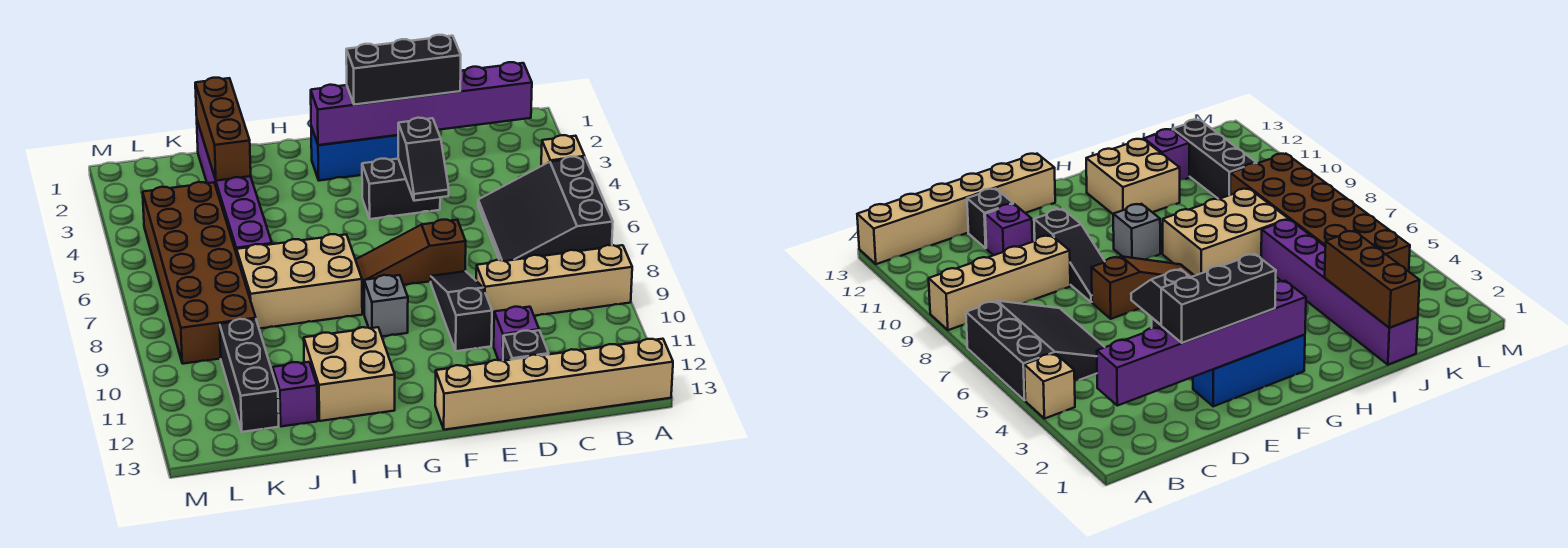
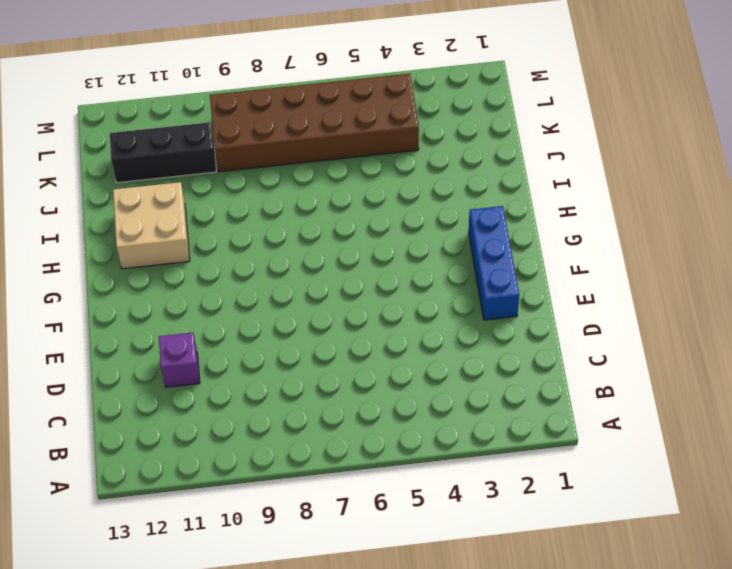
none -> tan 1x1 brick [541,135,585,166]
none -> black 3x3 slope [478,157,613,261]
none -> tan 1x4 brick [476,245,632,321]

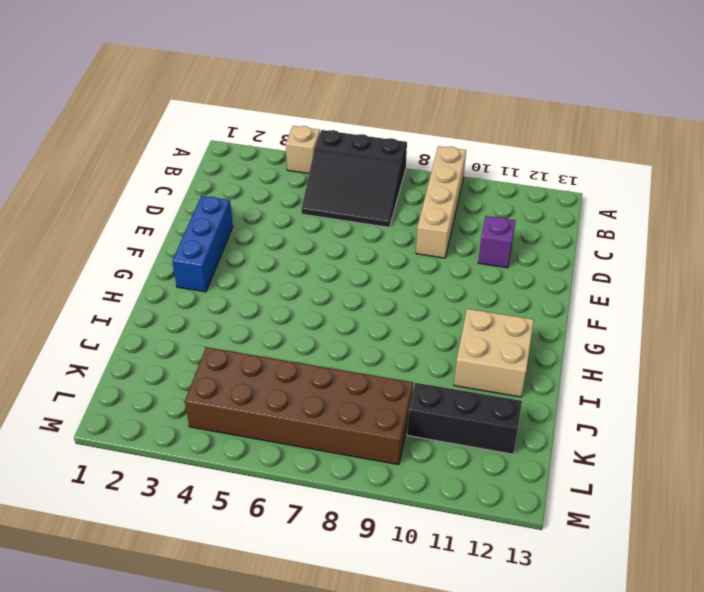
none -> tan 1x6 brick [435,339,673,430]
none -> black 1x1 brick [503,330,549,361]
none -> black 1x2 brick [362,159,440,219]

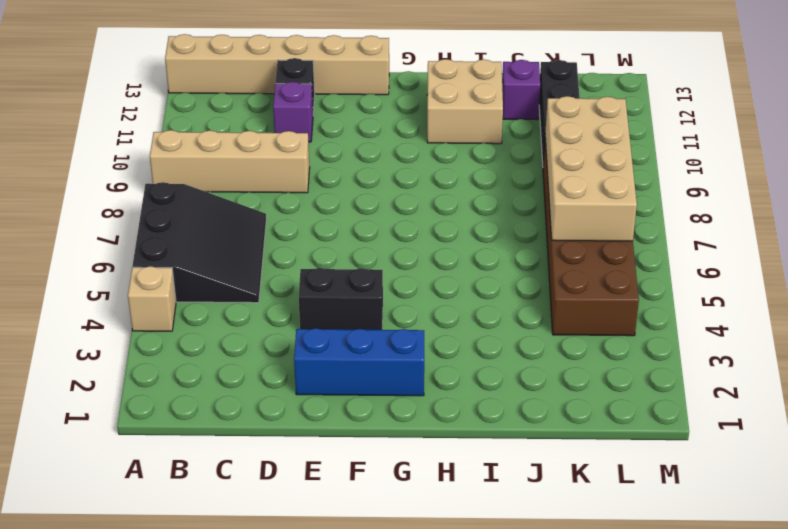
tan 2x4 brick [545,96,637,241] -> none
none -> brown 1x3 slope [356,220,466,290]
none -> black 1x3 slope [431,271,492,351]
none -> grey 1x1 brick [364,275,408,336]

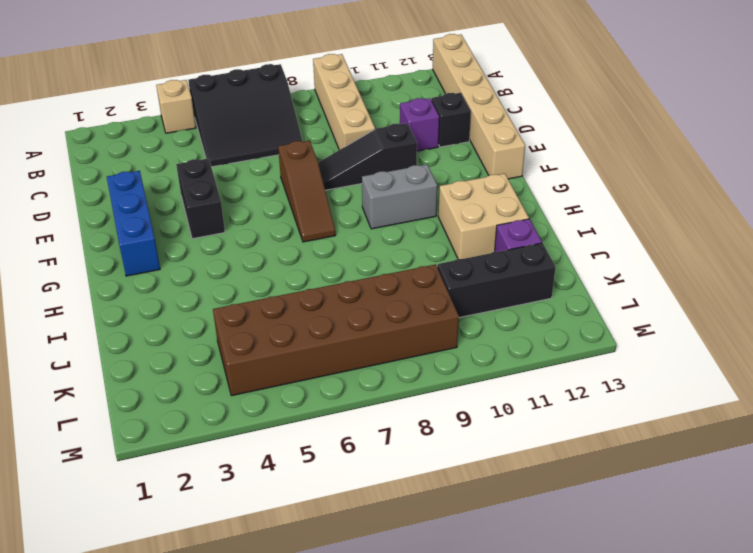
grey 1x2 brick [362,164,437,229] -> grey 1x1 brick [364,275,408,336]
none -> tan 2x3 brick [237,234,362,329]
none -> purple 1x6 brick [197,121,272,254]
none -> purple 1x6 brick [311,62,532,145]

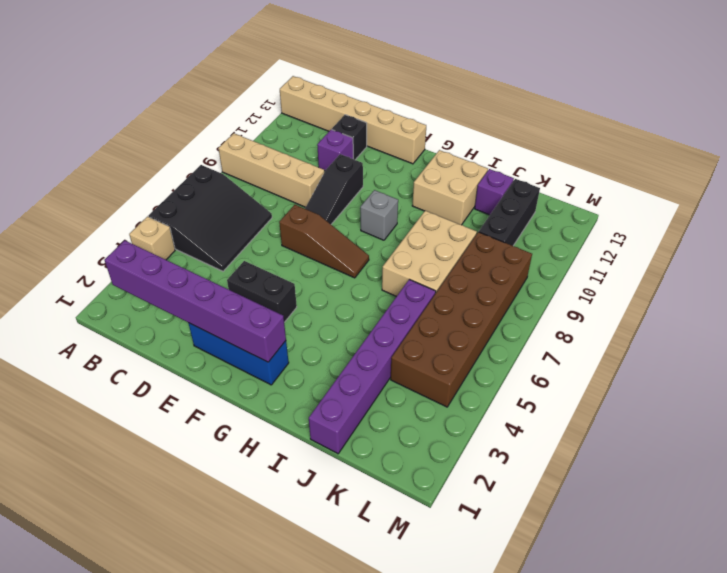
tan 2x3 brick [382,211,477,297] -> tan 2x3 brick turned to [237,234,362,329]
none -> black 1x2 slope [398,118,449,201]
none -> brown 1x3 brick [195,78,251,181]
none -> black 1x3 brick [346,35,461,105]

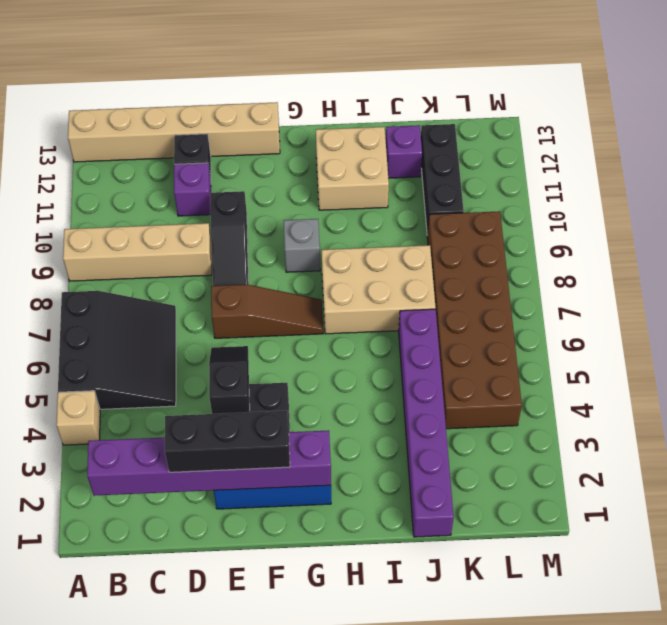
none -> brown 1x3 brick [195,78,251,181]

